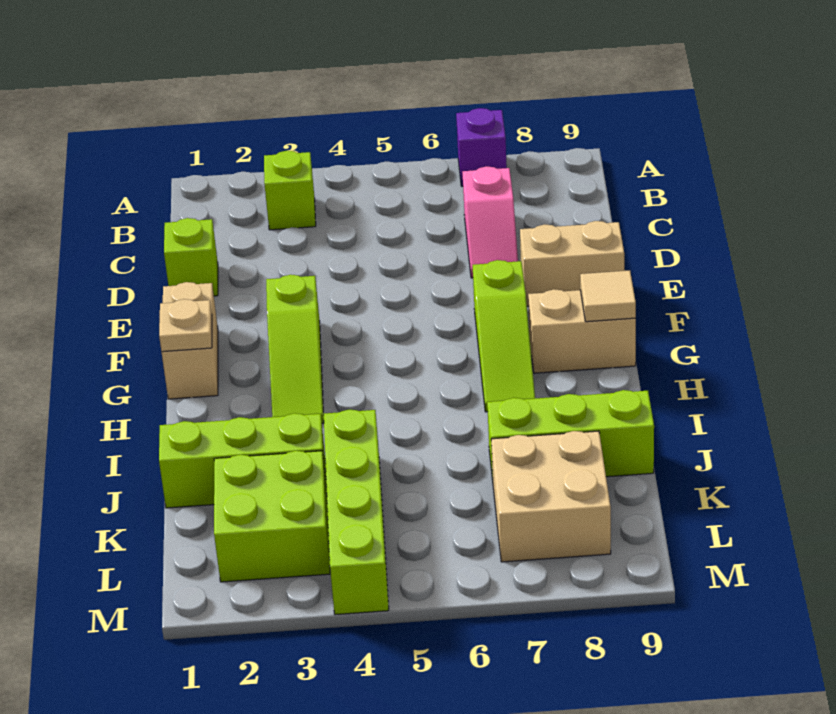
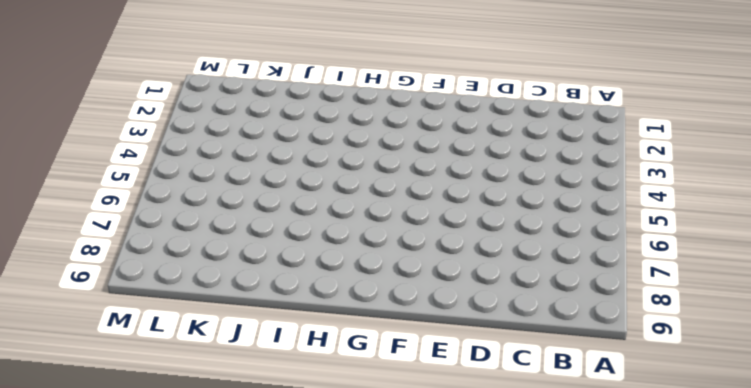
none -> purple 1x1 brick [456,108,507,186]
none -> lime 1x1 brick [264,151,316,230]
none -> pink 1x2 slope [463,166,518,278]

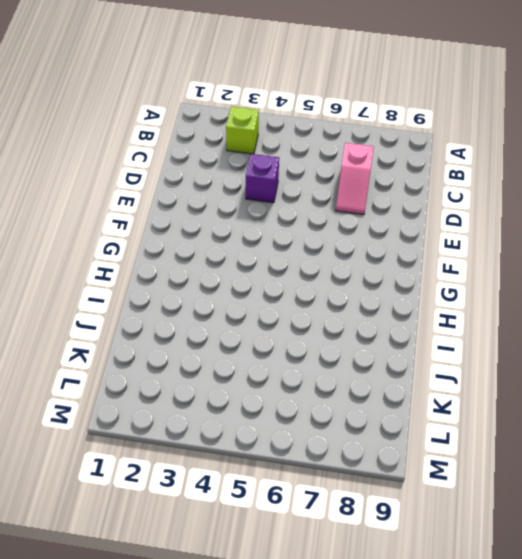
purple 1x1 brick [246,154,279,203] -> purple 1x1 brick moved to [456,108,507,186]
none -> lime 1x1 brick [164,218,218,296]
none -> tan 1x2 brick [520,221,624,306]
none -> tan 1x2 brick [162,282,218,399]

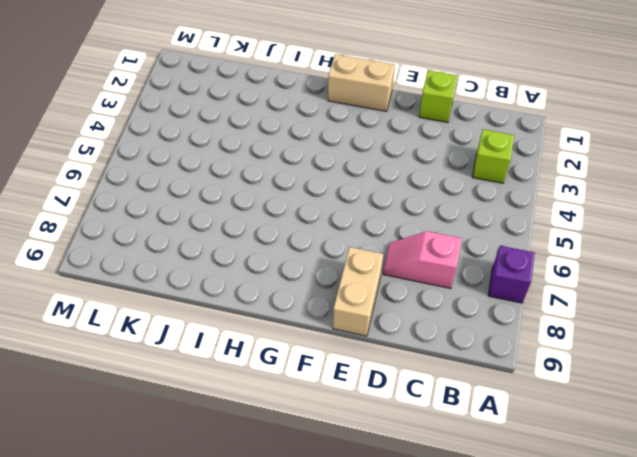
none -> lime 1x3 slope [266,275,324,423]
none -> lime 1x3 slope [473,260,535,412]
none -> tan 1x2 brick [528,289,636,373]

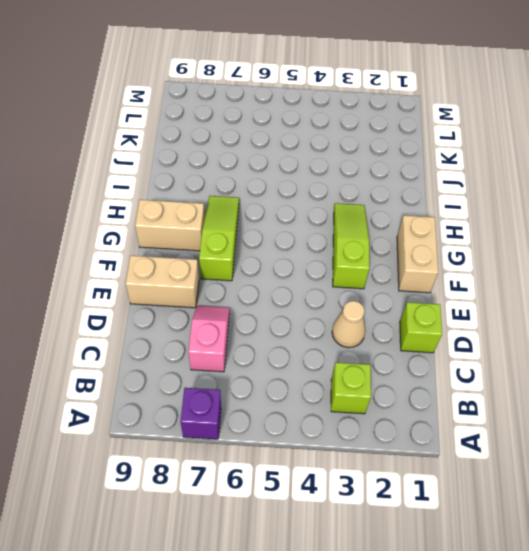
tan 1x1 cone [332,301,365,348] -> none
none -> lime 1x3 brick [159,413,327,508]
none -> lime 1x4 brick [324,410,389,615]
none -> lime 1x3 brick [487,390,654,480]

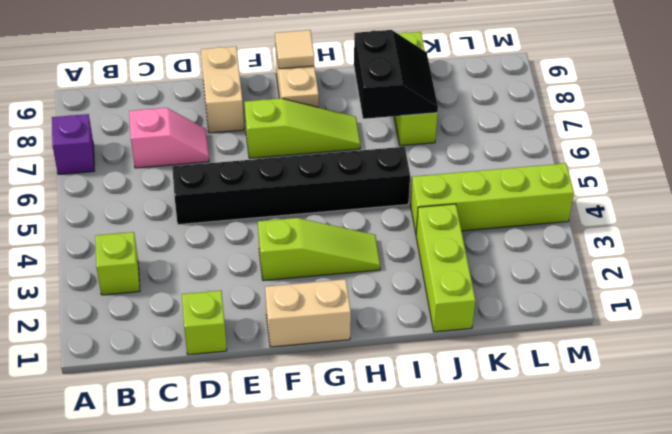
black 1x6 brick [172,147,410,225] -> none
black 2x2 slope [354,30,438,119] -> none
none -> lime 2x2 brick [214,451,330,582]
none -> tan 2x2 brick [491,431,611,562]
none -> tan 1x1 plate [159,299,212,352]

